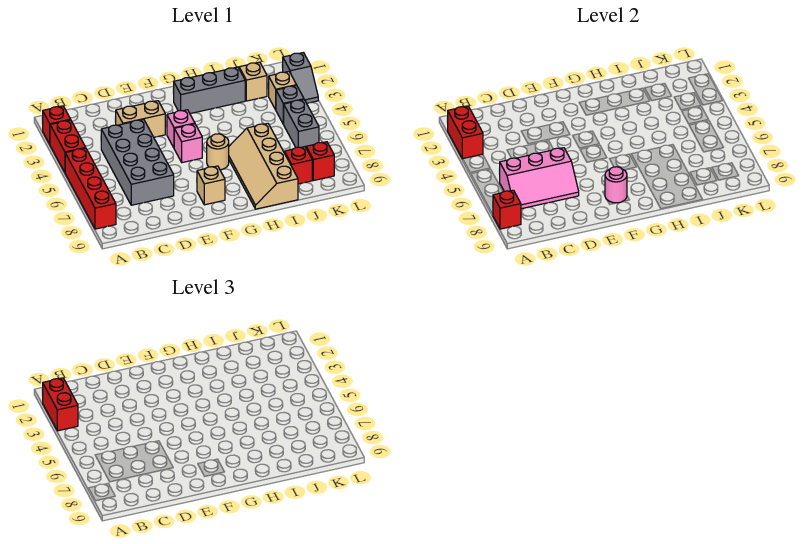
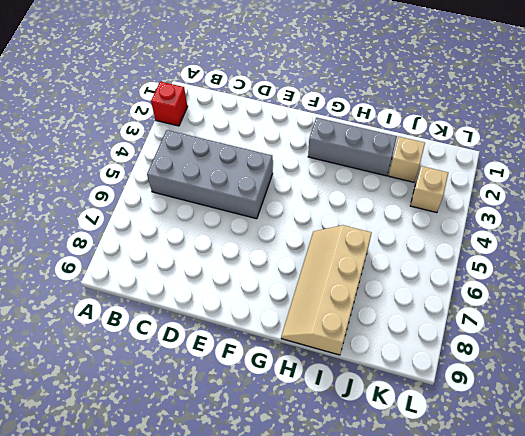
grey 2x4 brick [147,130,273,219] -> grey 2x4 brick turned to [101,120,174,205]
none -> red 1x2 brick [50,120,86,172]
none -> red 1x4 brick [65,148,116,229]
none -> tan 1x2 brick [116,101,165,137]

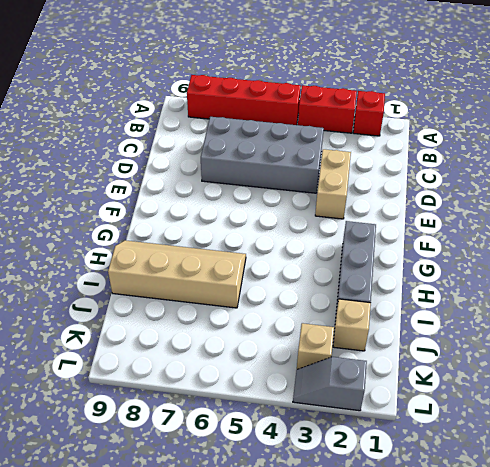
none -> pink 1x1 brick [167,110,195,148]
none -> pink 1x1 brick [174,124,202,163]
none -> tan 1x1 brick [197,166,225,205]

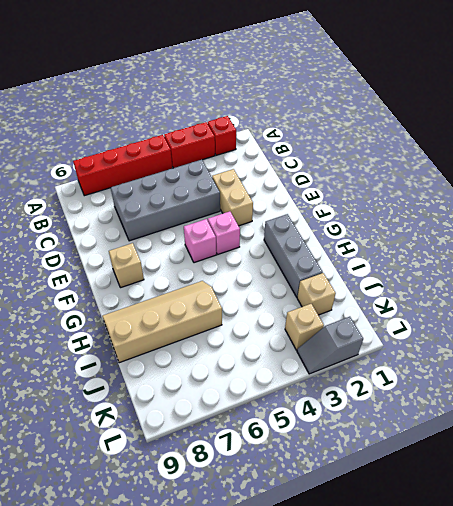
none -> tan 1x1 round brick [207,134,229,170]
none -> red 1x1 brick [284,147,312,184]
none -> grey 1x1 brick [276,85,304,124]

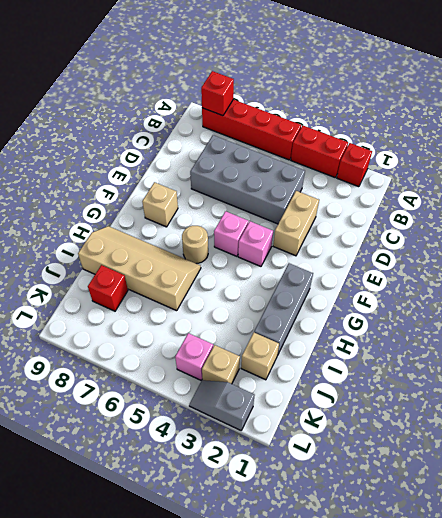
pink 1x1 brick [175,333,213,380] -> grey 1x1 brick [276,85,304,124]
none -> grey 1x2 brick [284,100,319,148]
none -> red 1x1 brick [306,142,334,180]
none -> red 1x2 brick [447,106,483,159]

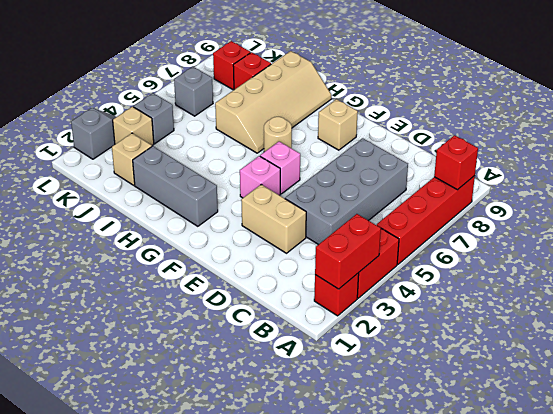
grey 1x1 brick [174,67,213,116] -> grey 1x2 brick [284,100,319,148]
none -> pink 2x3 slope [500,148,579,209]
none -> pink 1x1 round brick [605,167,627,203]
none -> red 1x2 brick [42,378,78,431]

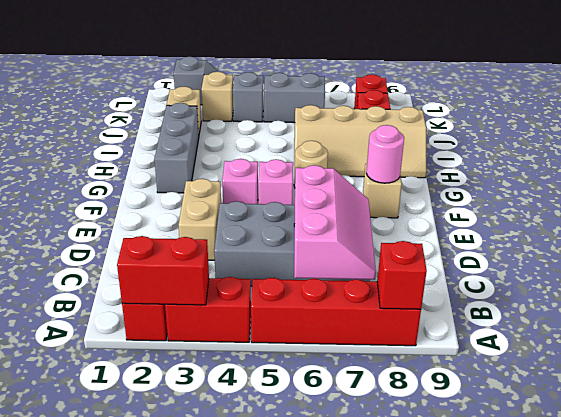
none -> red 1x2 brick [42,378,78,431]

